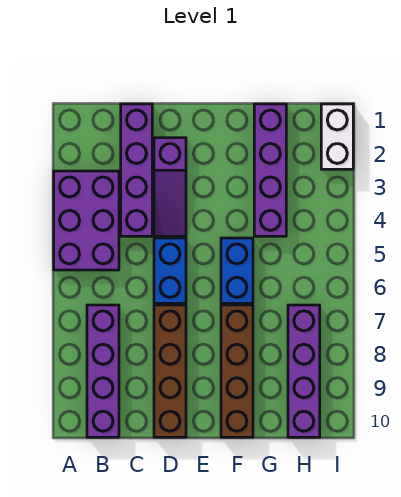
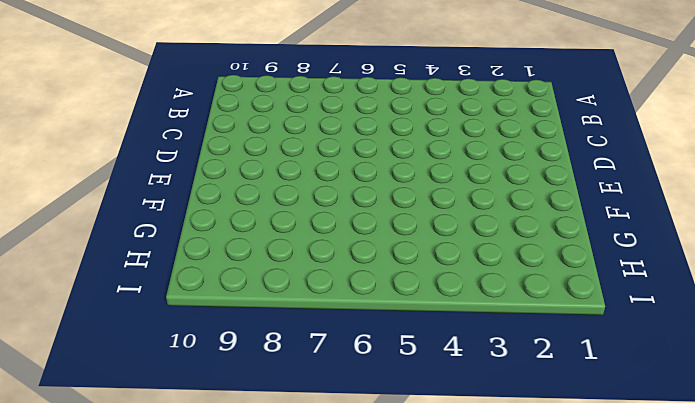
none -> purple 2x3 brick [54,171,119,270]
none -> purple 1x4 brick [87,305,119,437]

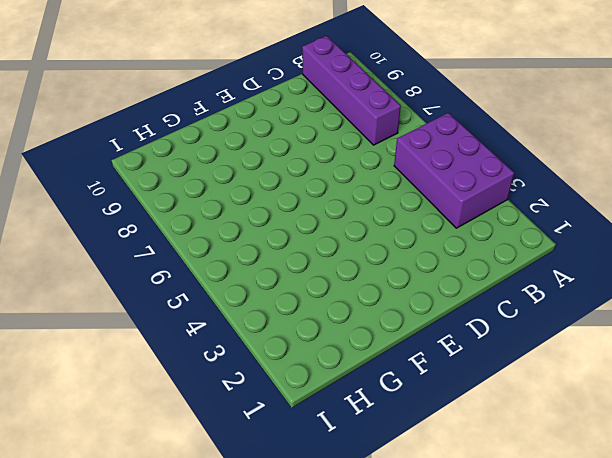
none -> purple 1x4 brick [121,104,152,236]
none -> purple 1x3 slope [154,138,186,236]

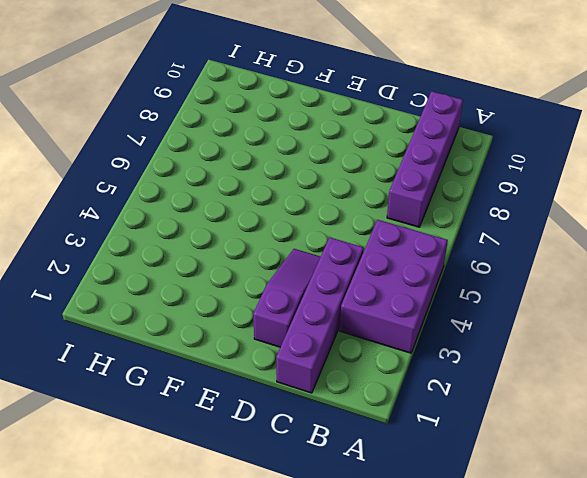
none -> blue 1x2 brick [154,238,186,303]
none -> brown 1x4 brick [154,305,186,437]

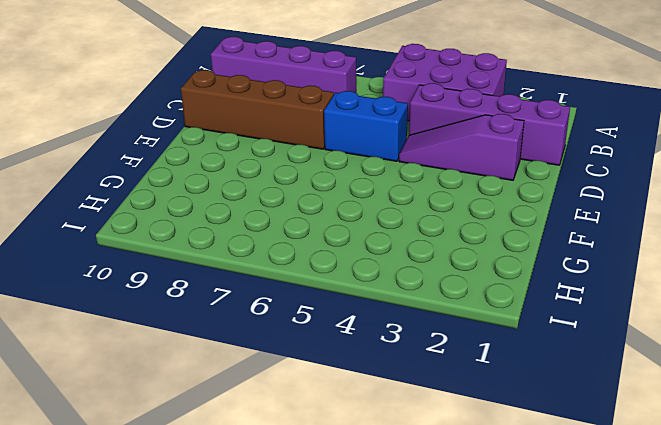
none -> blue 1x2 brick [221,238,253,303]
none -> brown 1x4 brick [221,305,253,437]

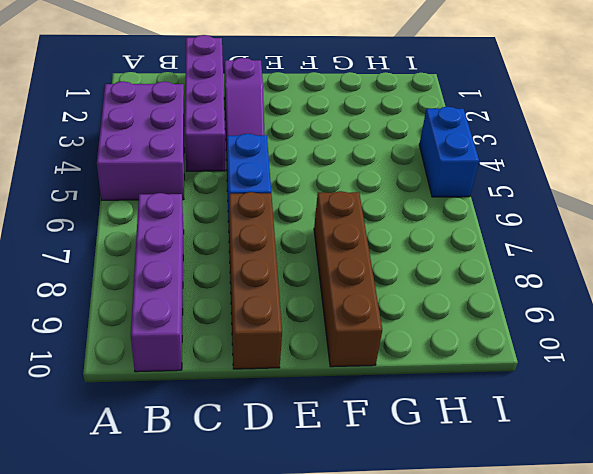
blue 1x2 brick [419,107,479,197] -> blue 1x2 brick moved to [221,238,253,303]
none -> purple 1x4 brick [254,104,286,236]
none -> purple 1x4 brick [288,305,320,437]

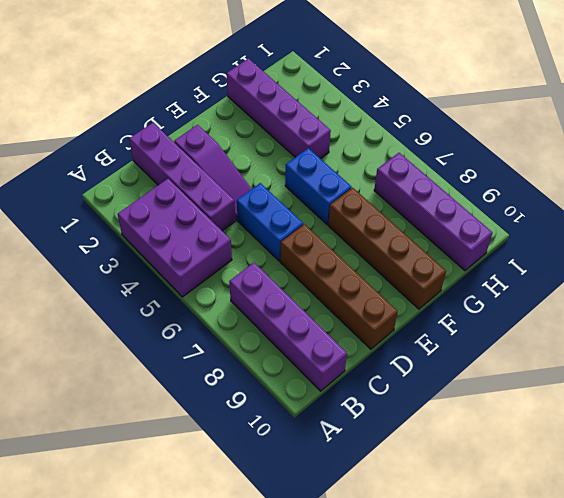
none -> white 1x2 brick [321,104,353,169]

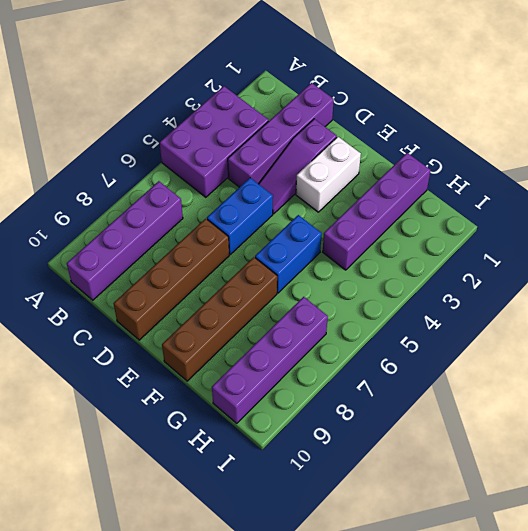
white 1x2 brick [296,137,361,212] -> white 1x2 brick moved to [321,104,353,169]

